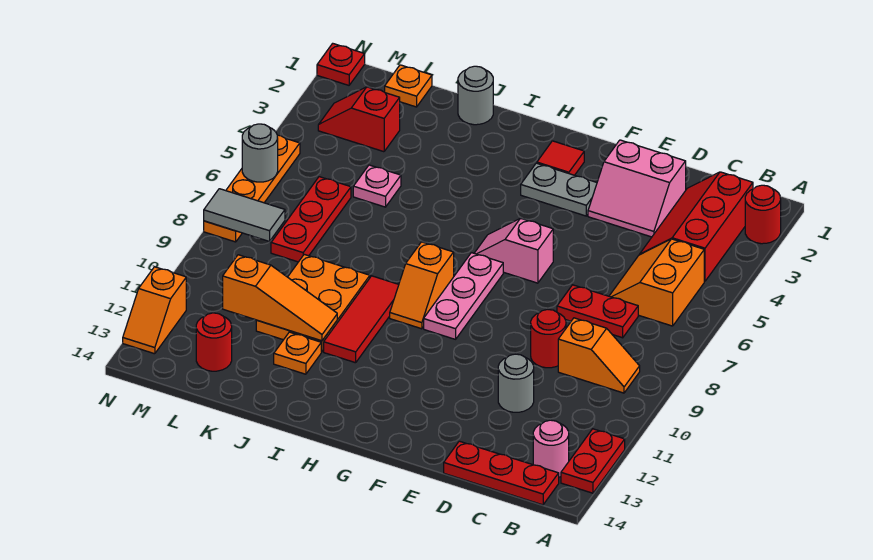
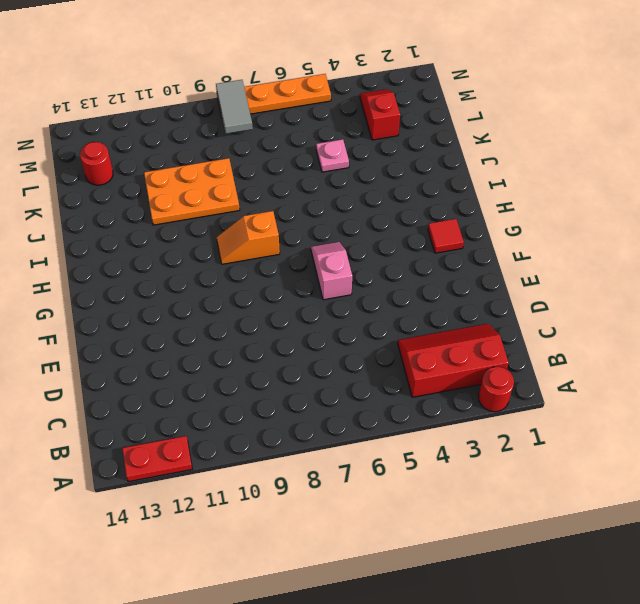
none -> orange 2x2 slope [609,239,704,326]
none -> orange 1x2 slope [558,318,640,393]
none -> pink 1x1 round brick [533,420,569,477]
none -> red 1x3 plate [444,441,559,505]

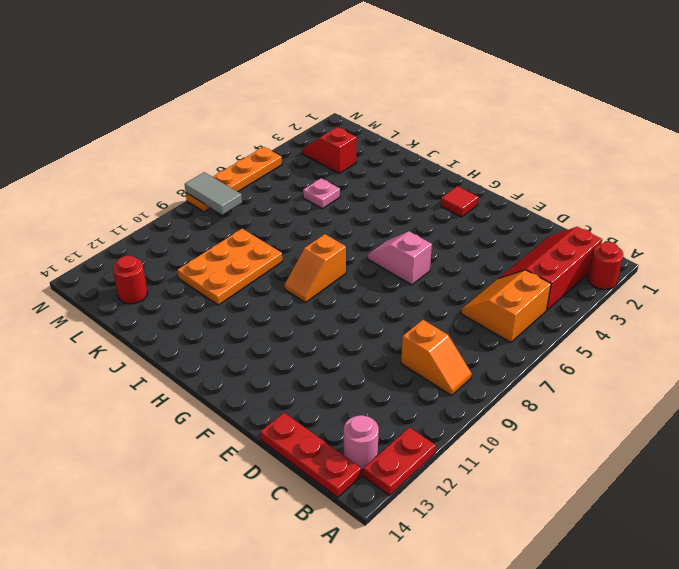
none -> red 1x2 plate [557,285,638,338]
none -> pink 2x2 slope [588,140,686,237]
none -> red 1x1 round brick [531,309,566,368]
none -> grey 1x1 round brick [498,354,534,412]

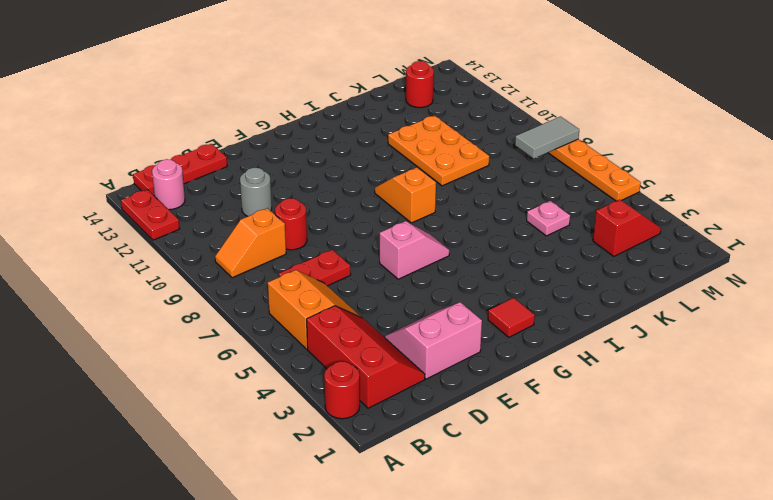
none -> grey 1x2 plate [521,163,597,216]
none -> pink 1x3 plate [424,253,503,339]
none -> red 1x3 tile [324,276,399,363]
none -> grey 1x1 round brick [458,66,493,125]

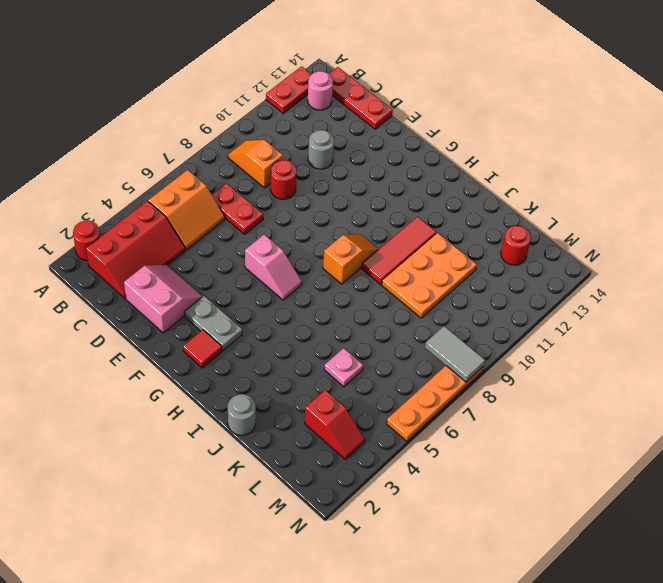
none -> pink 1x3 plate [424,253,503,339]
none -> orange 1x1 plate [274,332,321,374]
none -> orange 1x1 plate [385,65,432,107]
none -> red 1x3 plate [271,177,351,262]

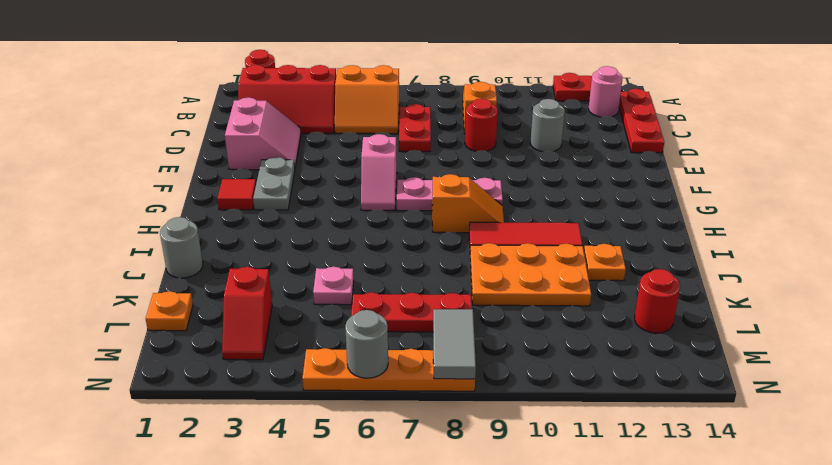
none -> red 1x1 plate [317,43,365,85]
none -> orange 1x2 slope [123,267,186,354]
none -> orange 1x3 slope [223,255,337,341]

